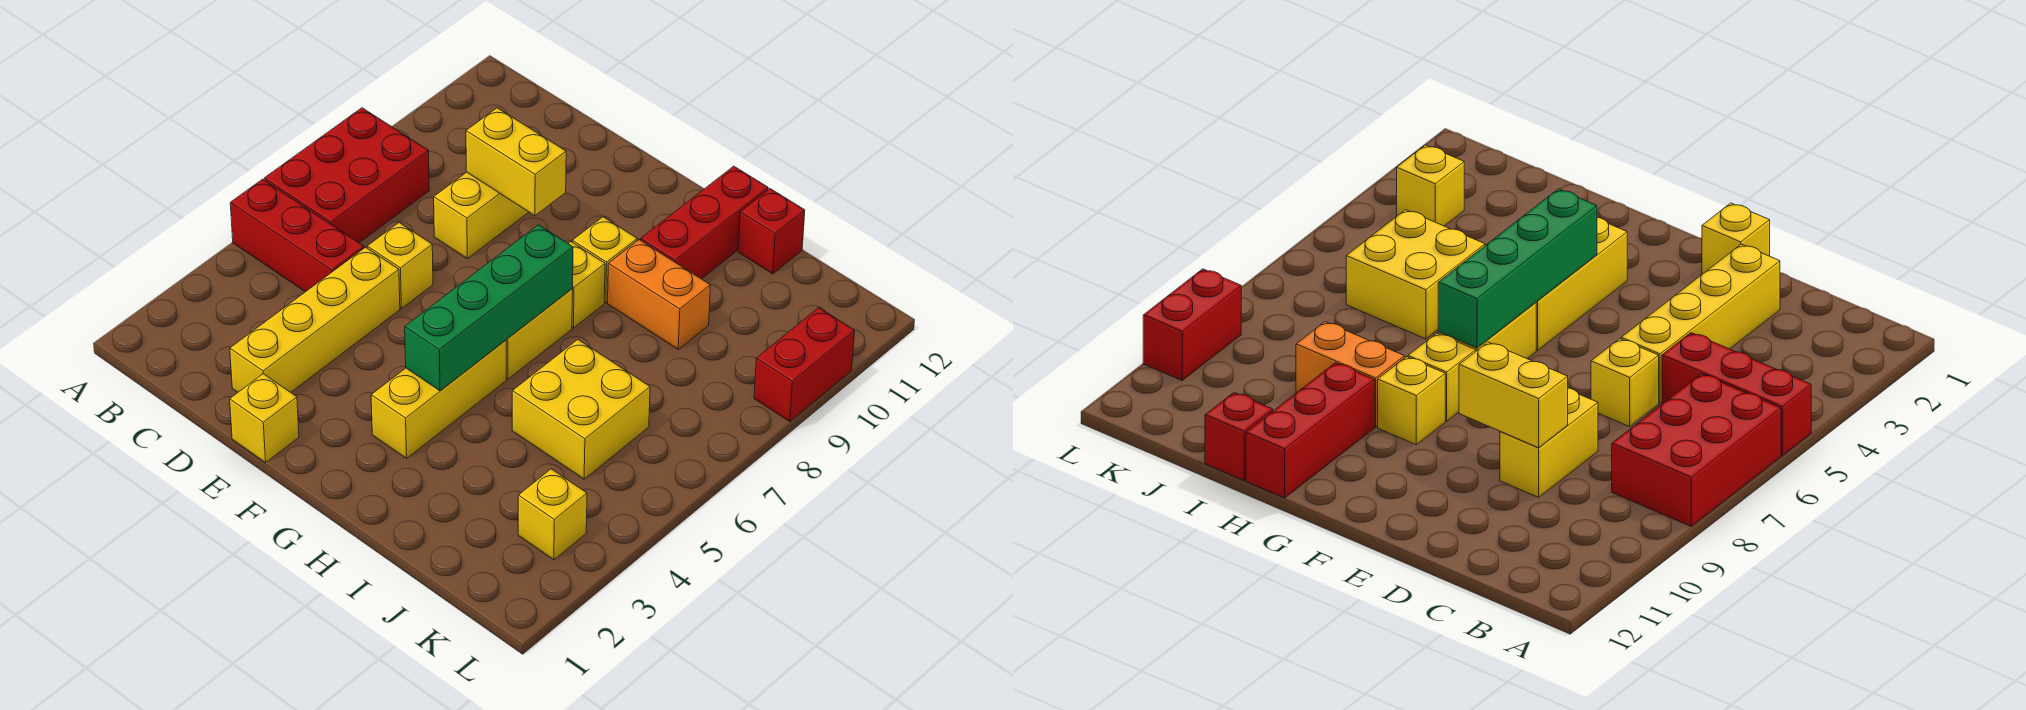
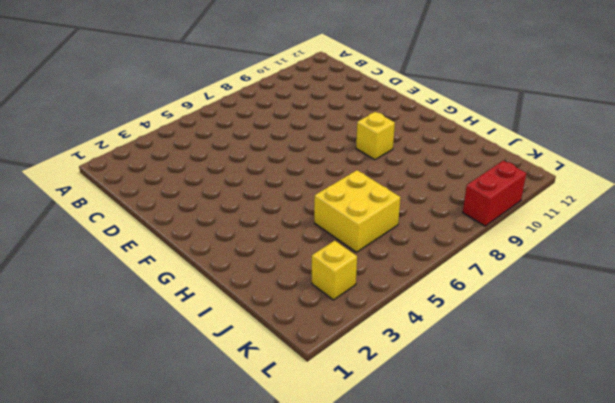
none -> red 1x3 brick [230,179,364,292]
none -> red 2x3 brick [264,108,429,243]
none -> yellow 1x4 brick [230,247,400,392]

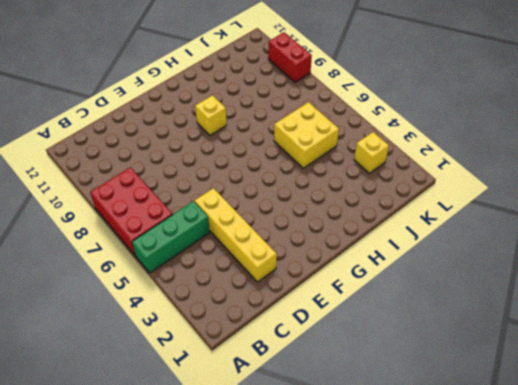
green 1x3 brick [132,201,210,273] -> red 1x3 brick [230,179,364,292]
none -> yellow 1x1 brick [367,223,433,308]
none -> yellow 1x2 brick [434,172,529,259]
none -> yellow 1x1 brick [230,374,299,463]

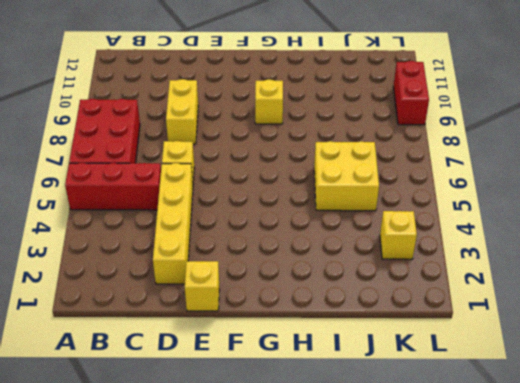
none -> yellow 1x3 brick [371,340,506,458]
none -> yellow 1x2 brick [506,289,573,379]
none -> yellow 1x1 brick [568,242,605,328]

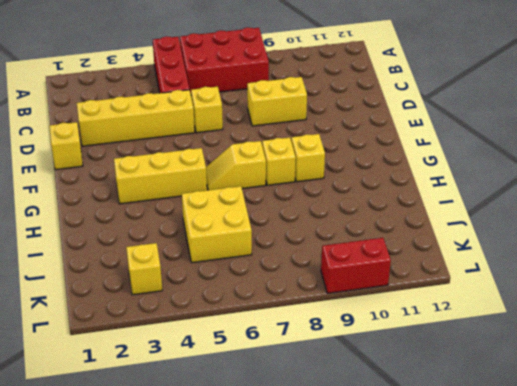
yellow 1x2 slope [206,141,266,190] -> yellow 1x2 brick [506,289,573,379]
none -> orange 1x2 brick [608,240,710,349]
none -> red 1x3 brick [641,166,768,279]
none -> red 1x1 brick [738,189,805,274]

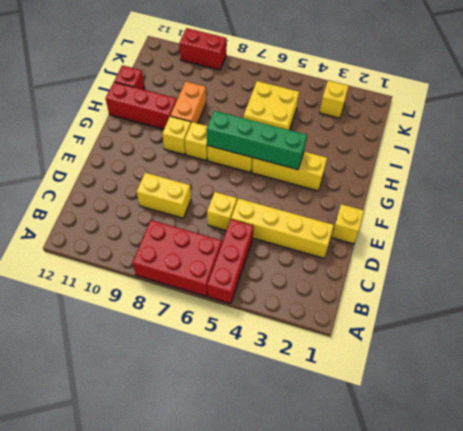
none -> yellow 1x2 brick [466,108,566,216]

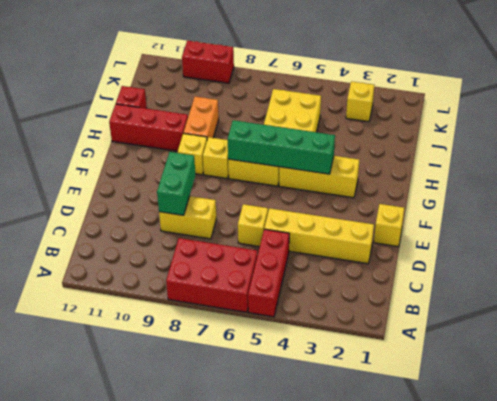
green 1x2 brick [157,152,195,215] -> yellow 1x2 brick [466,108,566,216]

